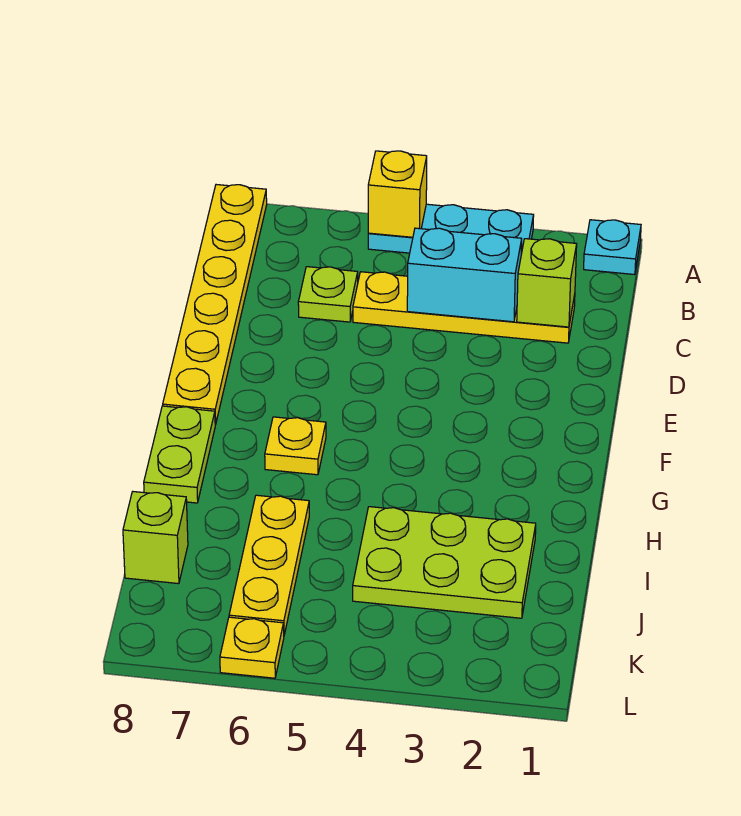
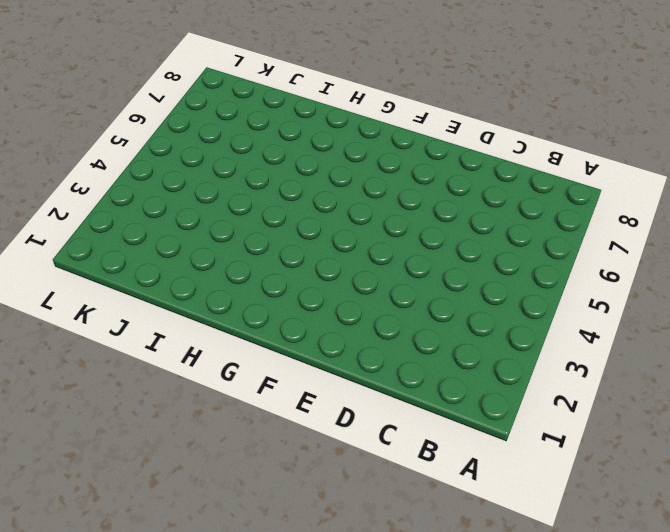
none -> cyan 1x1 plate [584,220,641,275]
none -> cyan 1x3 plate [368,204,534,254]
none -> yellow 1x6 plate [163,185,267,425]

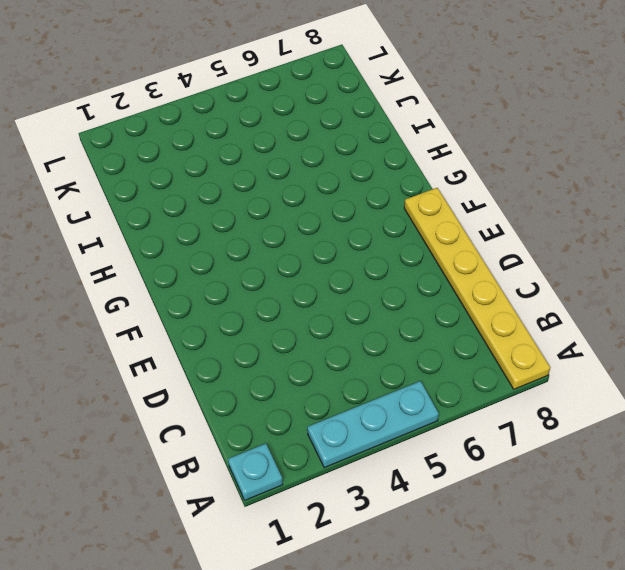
none -> yellow 1x4 plate [353,272,575,343]
none -> lime 1x1 plate [298,267,358,322]
none -> yellow 1x1 plate [265,417,326,475]

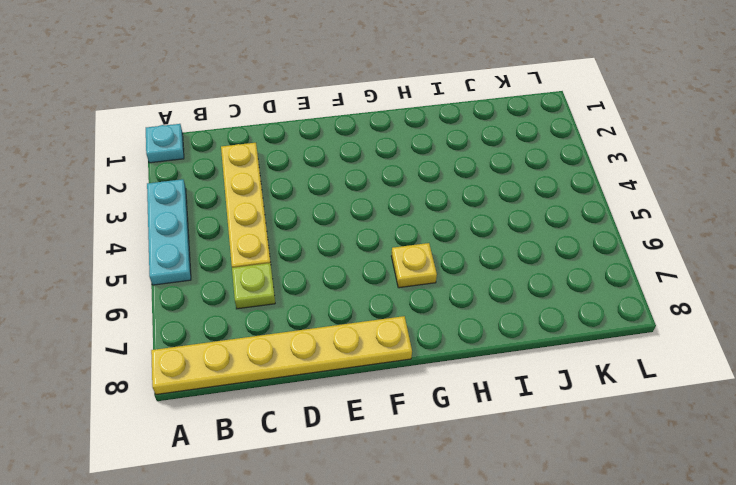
none -> lime 1x2 plate [144,406,215,503]
none -> lime 2x3 plate [353,507,536,618]
none -> yellow 1x3 plate [229,495,309,635]

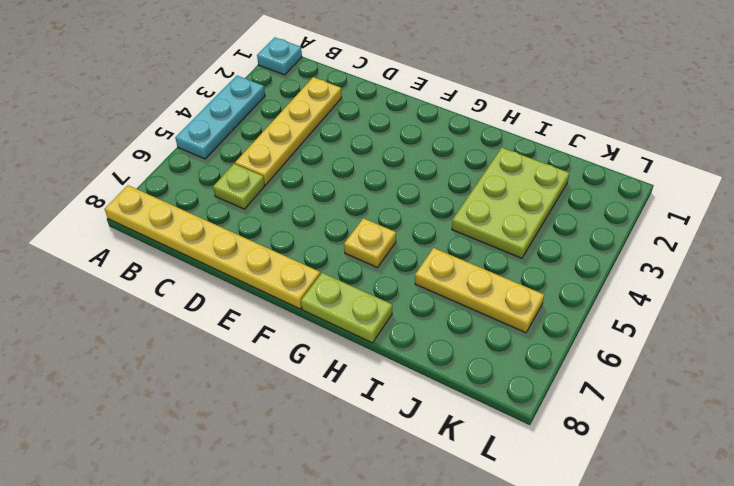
none -> lime 1x1 brick [123,492,188,584]
none -> yellow 1x1 plate [220,617,284,678]
none -> yellow 1x1 brick [368,151,427,237]

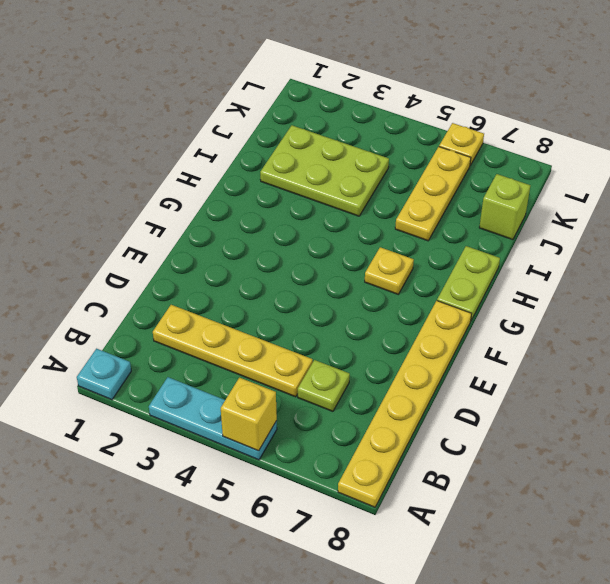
none -> lime 1x1 brick [517,239,577,327]
none -> cyan 1x2 brick [407,228,522,322]

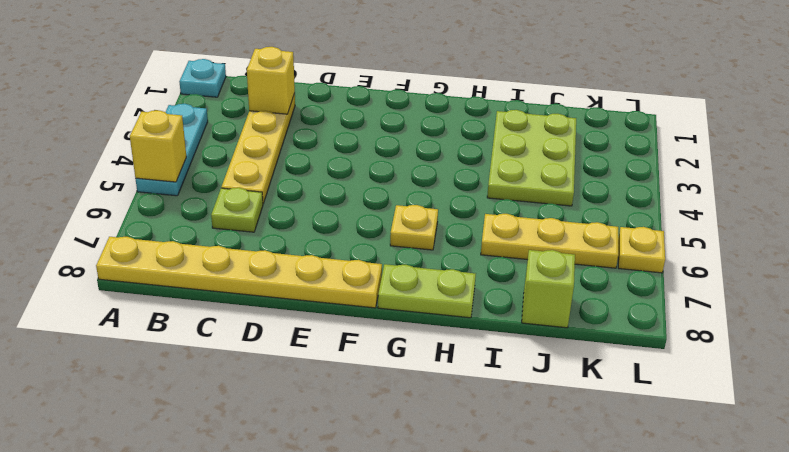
yellow 1x1 brick [247,47,295,114] -> lime 1x1 brick [517,239,577,327]
none -> cyan 1x2 brick [407,228,522,322]

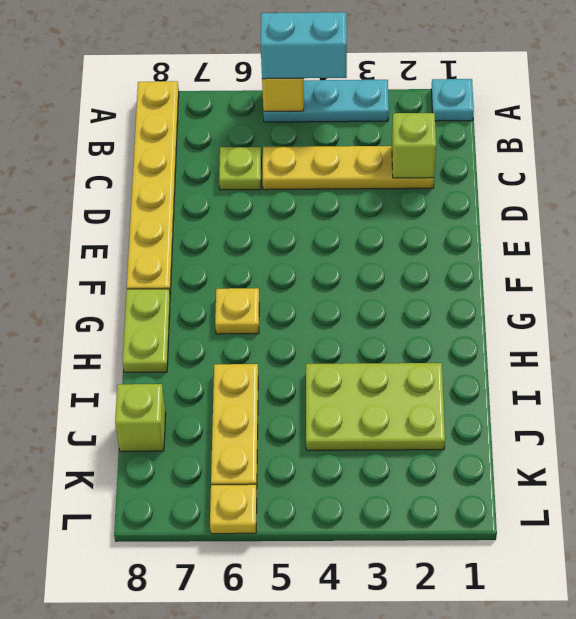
cyan 1x2 brick [261,12,347,79] -> cyan 1x2 brick moved to [407,228,522,322]

